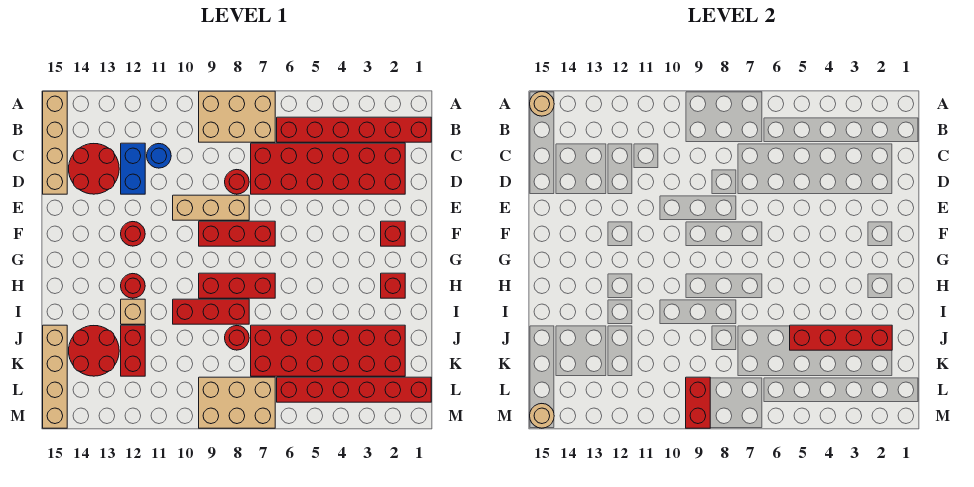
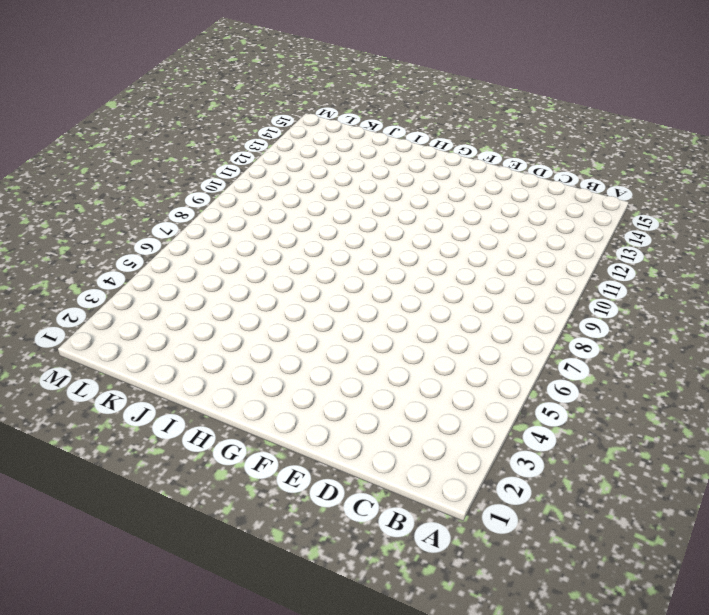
none -> tan 2x3 brick [199,91,275,142]
none -> tan 1x4 brick [43,91,67,194]
none -> red 1x6 brick [277,117,431,142]

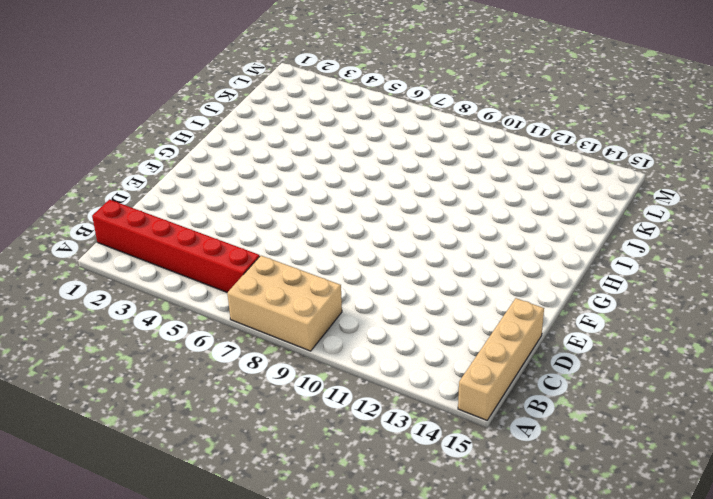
none -> red 2x6 brick [251,143,405,194]
none -> blue 1x1 round brick [147,144,171,168]
none -> blue 1x2 brick [121,143,145,194]

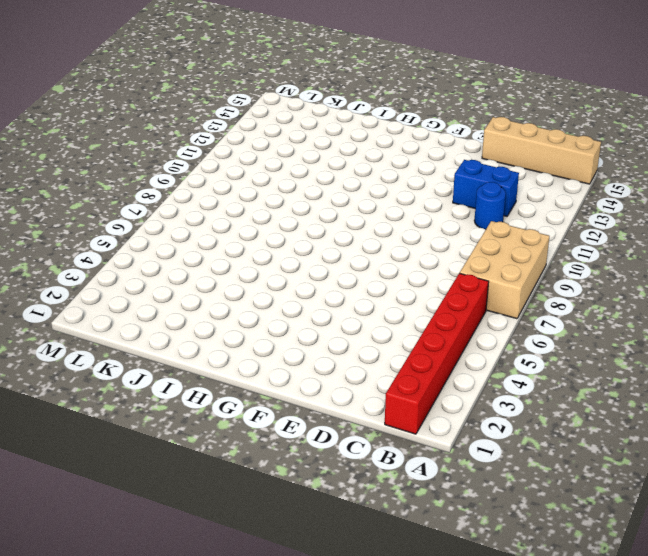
none -> red 2x6 brick [251,143,405,194]
none -> red 2x2 round brick [69,144,119,194]
none -> red 1x1 round brick [225,170,249,194]

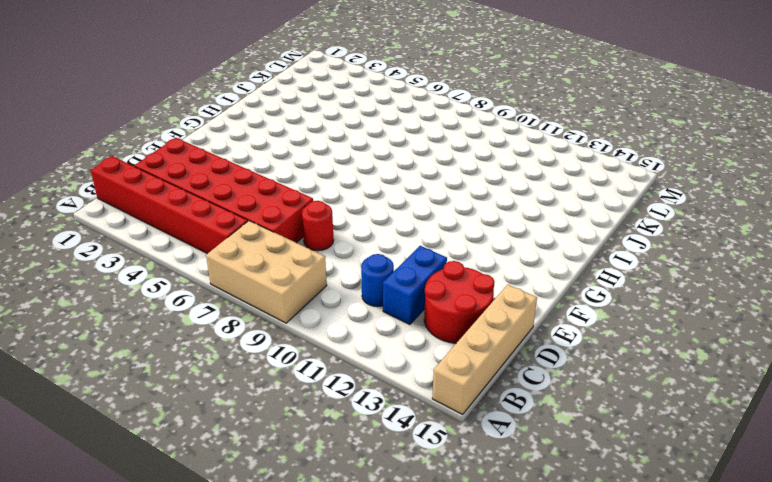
none -> tan 1x3 brick [173,195,249,220]
none -> red 1x1 brick [381,221,405,246]
none -> red 1x3 brick [199,221,275,246]

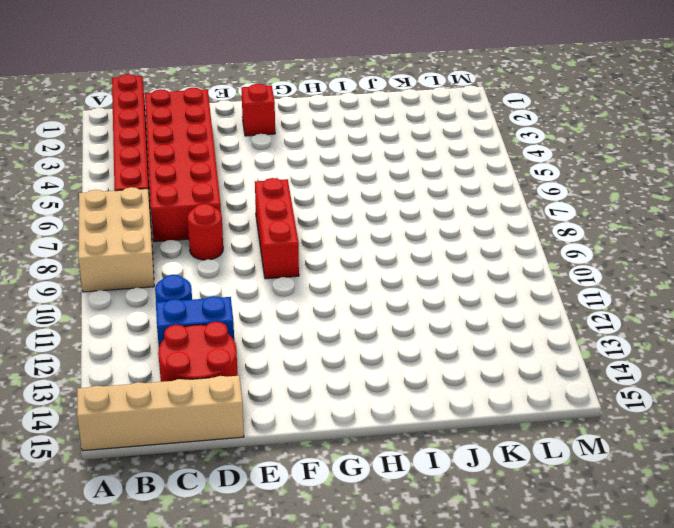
none -> tan 1x3 brick [173,195,249,220]
none -> red 1x1 round brick [121,222,145,246]
none -> red 1x1 brick [381,273,405,298]

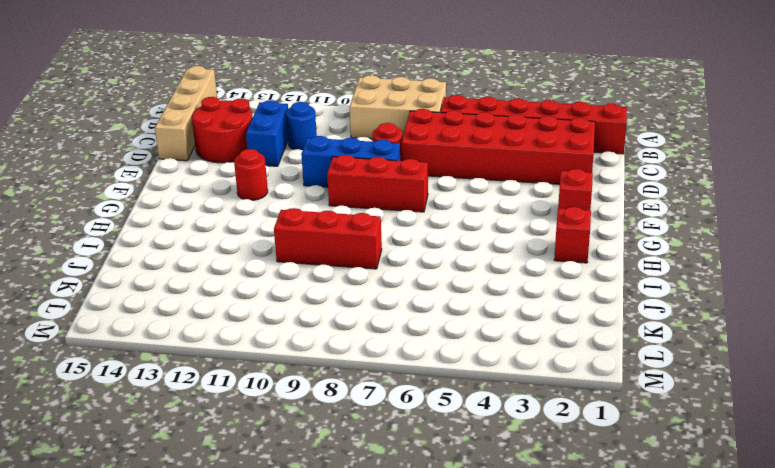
blue 1x3 brick [301,136,400,187] -> tan 1x3 brick [173,195,249,220]
none -> red 1x3 brick [199,273,275,298]
none -> red 1x1 round brick [121,274,145,298]
none -> tan 1x1 brick [121,299,145,324]

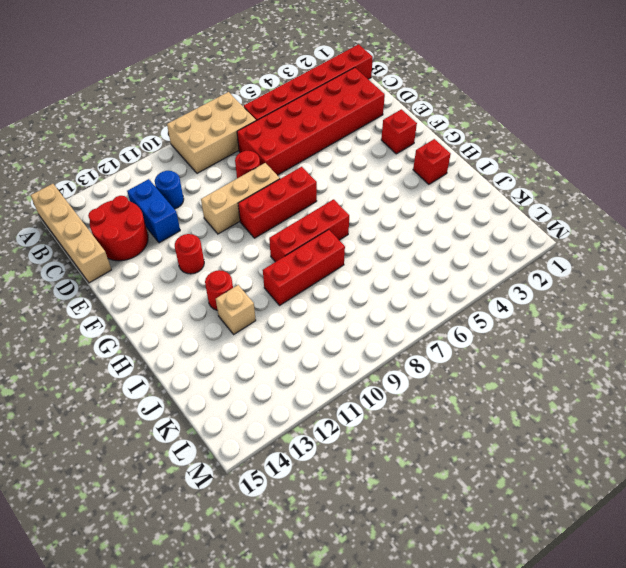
none -> red 2x6 brick [251,325,405,376]
none -> red 1x1 round brick [225,326,249,350]
none -> red 1x2 brick [121,325,145,376]

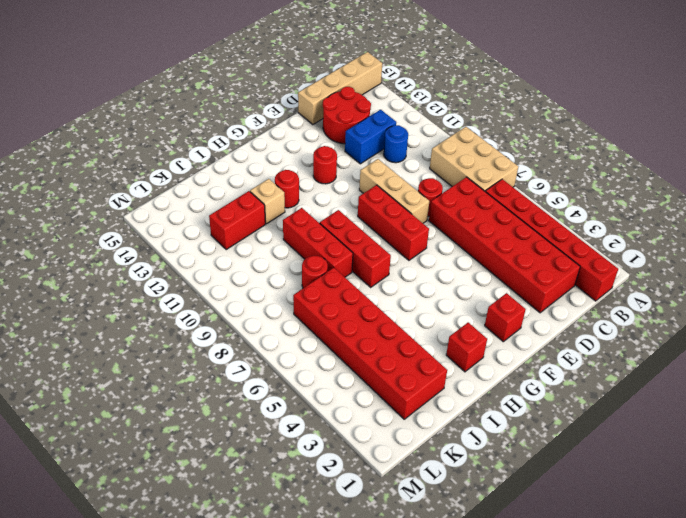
none -> red 2x2 round brick [69,326,119,376]
none -> tan 1x4 brick [43,325,67,428]
none -> red 1x6 brick [277,377,431,402]

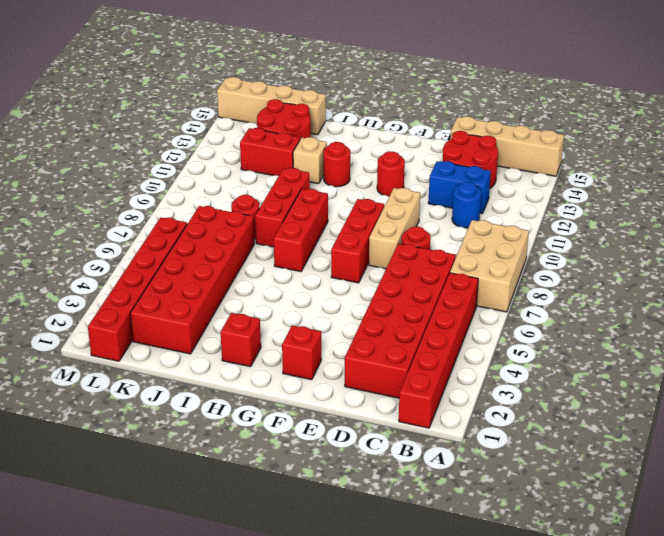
none -> tan 2x3 brick [199,377,275,428]
none -> tan 1x1 round brick [530,92,554,116]
none -> red 1x4 brick [790,325,892,350]

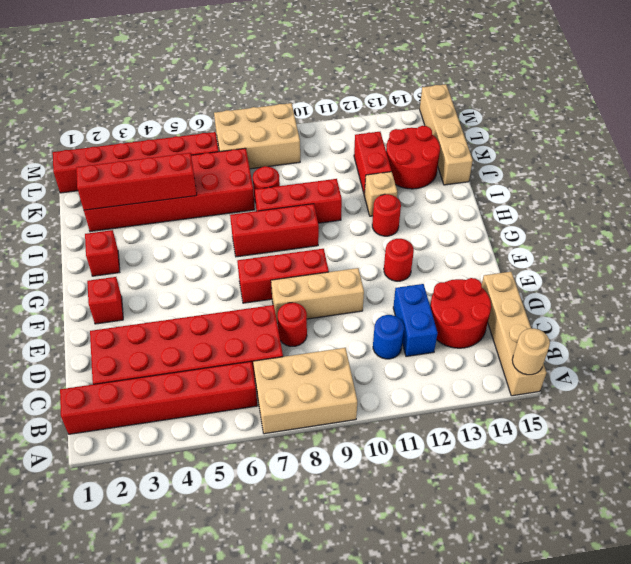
none -> red 1x2 brick [686,377,710,428]
none -> tan 1x1 round brick [530,404,554,428]

